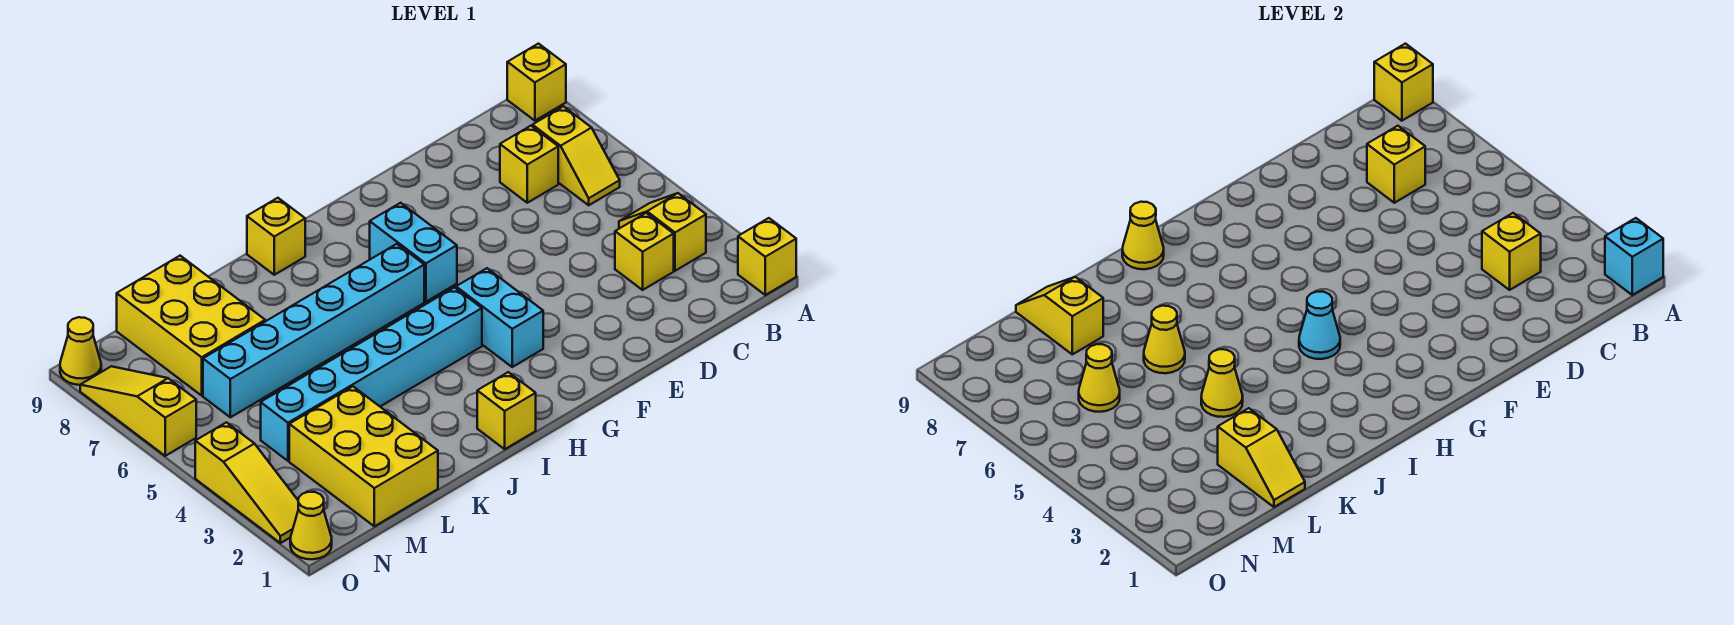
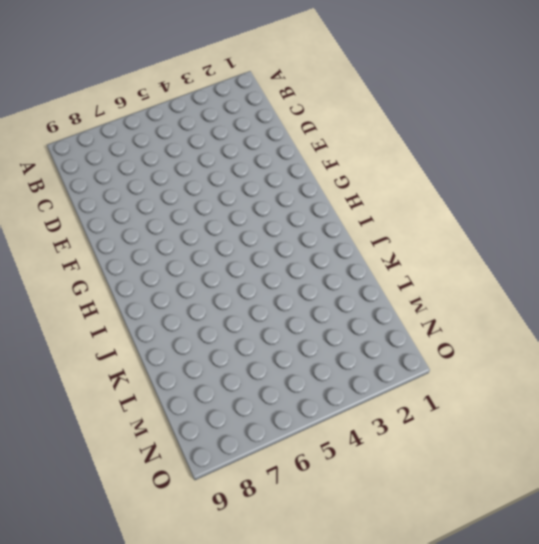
none -> yellow 1x1 brick [738,218,796,295]
none -> yellow 1x1 brick [507,44,566,121]
none -> yellow 1x2 slope [619,193,706,271]

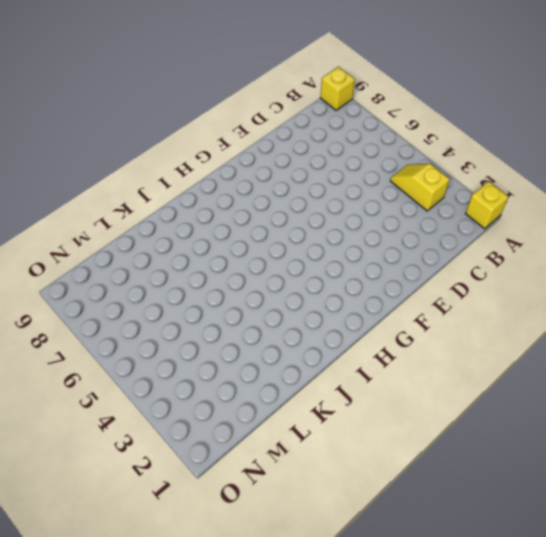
none -> yellow 1x2 slope [533,106,620,205]
none -> yellow 1x1 brick [615,213,674,290]
none -> yellow 1x1 brick [500,126,558,203]

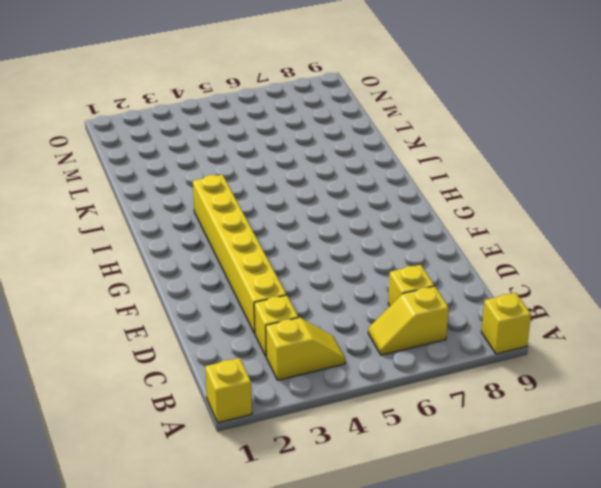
yellow 1x6 brick [193,175,286,334] -> cyan 1x2 brick [456,268,543,367]
none -> cyan 1x2 brick [370,203,457,302]
none -> cyan 1x6 brick [261,288,482,461]
none -> cyan 1x6 brick [203,244,424,417]

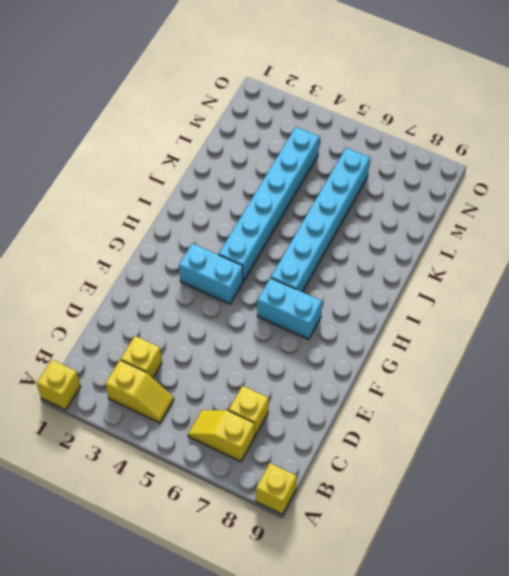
none -> yellow 1x1 brick [477,372,536,449]
none -> yellow 1x1 brick [247,198,305,275]
none -> yellow 2x3 brick [289,387,438,526]

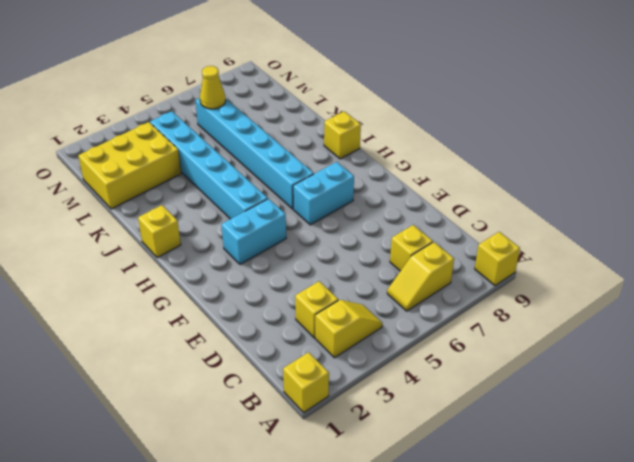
none -> yellow 2x3 brick [117,256,265,395]
none -> yellow 1x1 cone [290,492,332,559]
none -> yellow 1x3 slope [195,422,298,543]

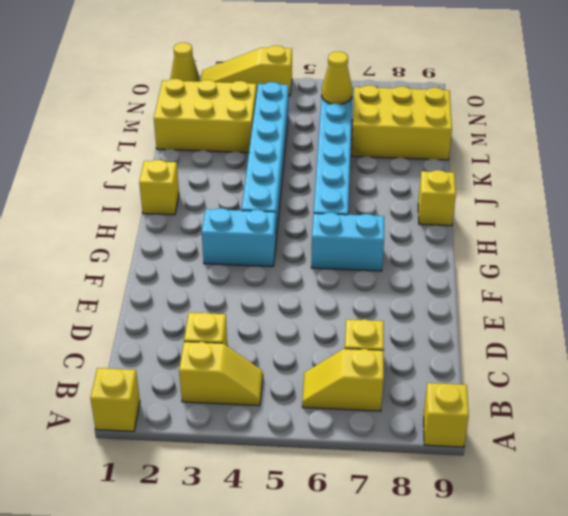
none -> yellow 1x3 slope [80,366,196,456]
none -> yellow 1x1 cone [60,317,101,385]
none -> cyan 1x1 brick [1605,218,1663,295]

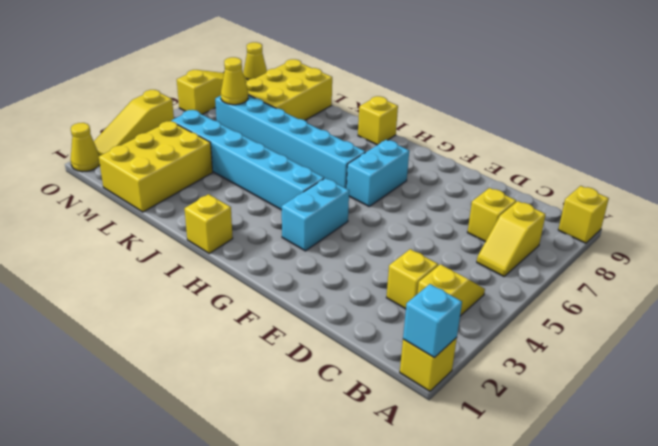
none -> yellow 1x1 brick [1374,44,1433,121]
none -> yellow 1x1 brick [1482,213,1541,290]
none -> yellow 1x1 brick [1367,126,1425,203]

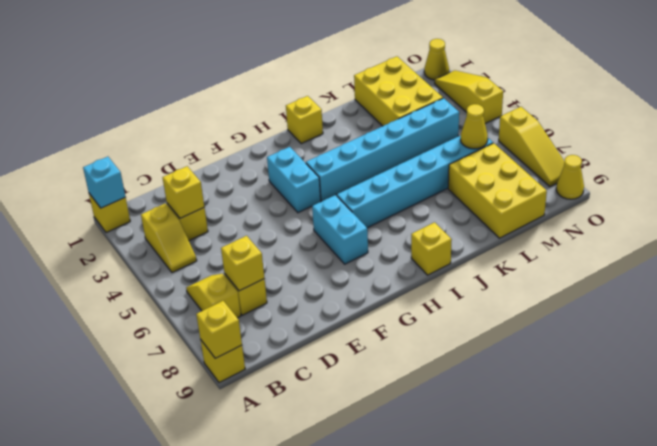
none -> cyan 1x1 cone [1299,291,1340,359]
none -> yellow 1x1 cone [1122,202,1164,269]
none -> yellow 1x1 cone [1201,349,1243,417]

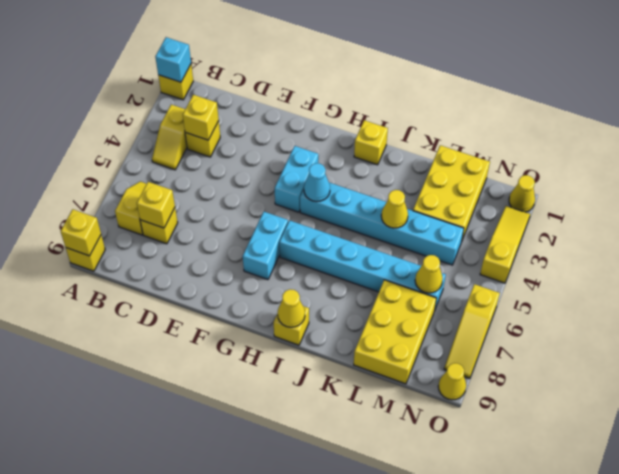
none -> yellow 1x1 cone [1144,306,1185,373]
none -> yellow 1x2 slope [1218,408,1305,507]
none -> yellow 1x2 slope [1016,277,1103,354]

